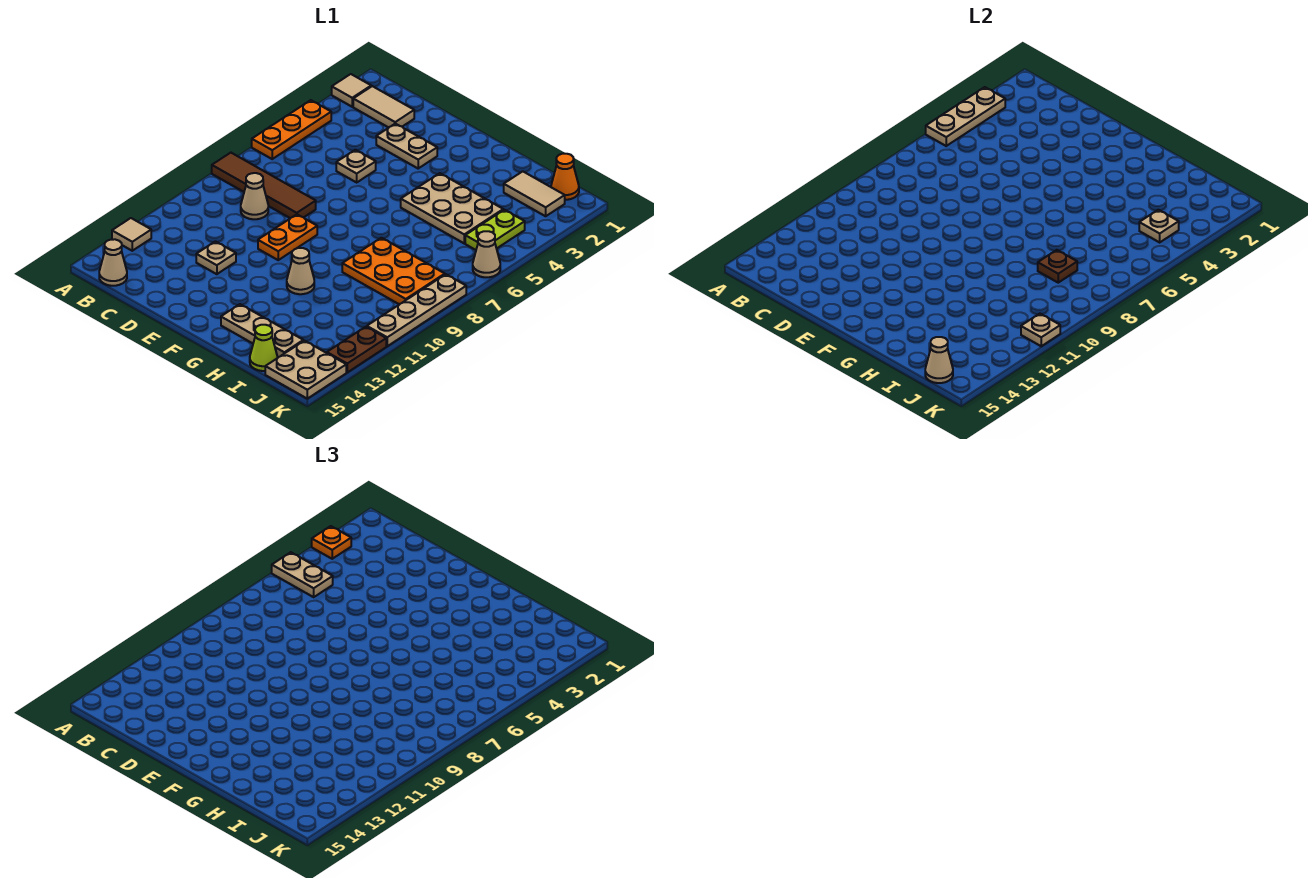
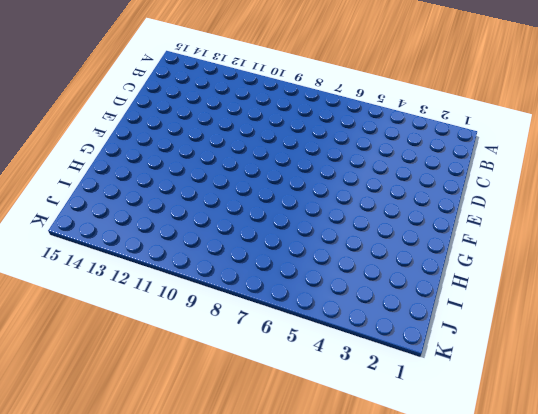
none -> tan 1x1 tile [332,74,371,107]
none -> orange 1x3 plate [252,100,331,159]
none -> brown 1x4 tile [212,153,316,218]
none -> tan 1x1 tile [112,218,151,251]

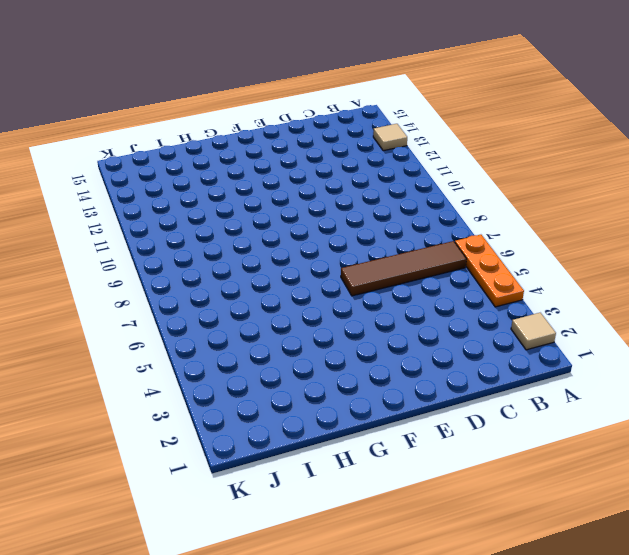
brown 1x4 tile [341,241,466,296] -> brown 1x4 tile moved to [212,153,316,218]
none -> tan 1x2 tile [353,86,414,127]
none -> tan 1x1 cone [99,239,127,286]
none -> tan 1x1 cone [241,173,268,219]
none -> tan 1x2 plate [376,124,437,168]

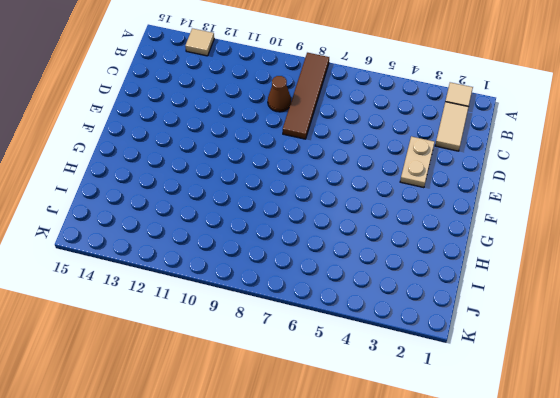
brown 1x1 cone [268,76,291,112] -> tan 1x1 cone [241,173,268,219]
none -> orange 1x3 plate [252,100,331,159]
none -> tan 1x1 cone [99,239,127,286]
none -> tan 1x1 plate [336,150,376,182]
none -> tan 1x1 plate [196,241,236,274]

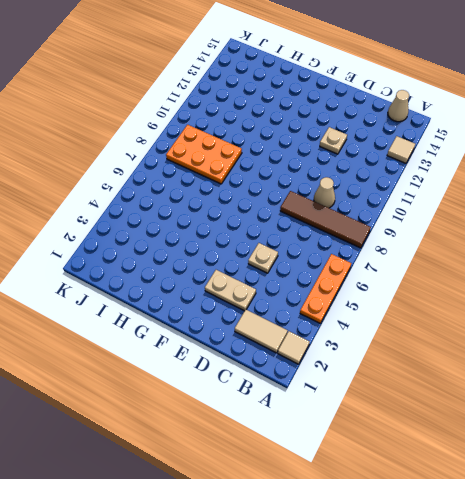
none -> orange 1x2 plate [258,214,317,260]
none -> tan 2x3 plate [401,173,503,243]
none -> tan 1x1 cone [287,248,314,294]
none -> tan 1x3 plate [221,304,303,358]

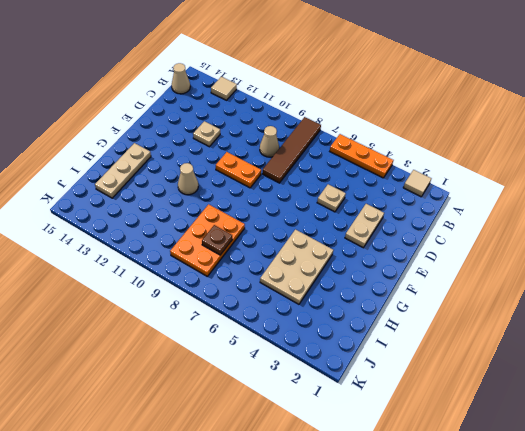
none -> tan 1x2 tile [353,86,414,127]
none -> tan 1x2 tile [504,171,565,216]
none -> lime 1x1 cone [250,325,277,371]
none -> orange 1x1 cone [551,154,579,200]

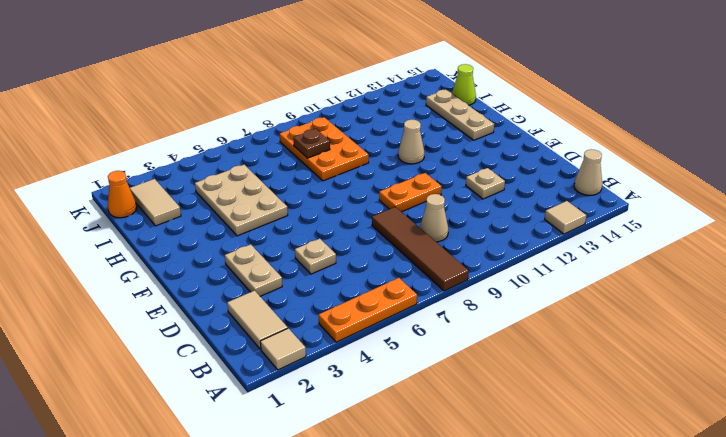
none -> lime 1x2 plate [465,210,525,250]
none -> tan 2x2 plate [265,341,346,399]
none -> tan 1x1 cone [473,231,500,277]
none -> tan 1x4 plate [367,274,466,346]

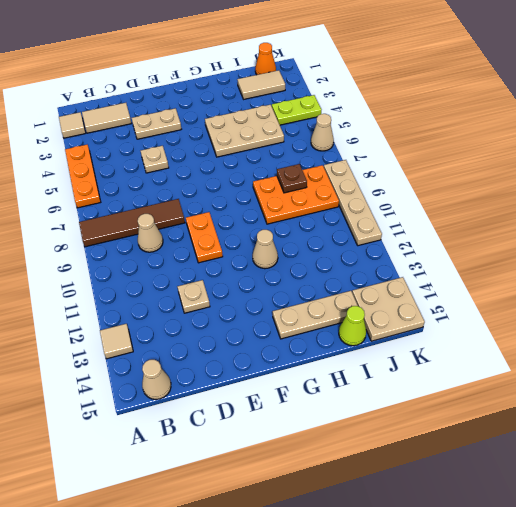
lime 1x2 plate [272,95,321,125] -> lime 1x2 plate turned to [465,210,525,250]
none -> brown 1x2 plate [327,327,386,372]
none -> tan 1x3 plate [926,87,1005,146]
none -> tan 1x1 plate [1139,210,1179,242]
none -> tan 1x1 cone [925,337,953,383]

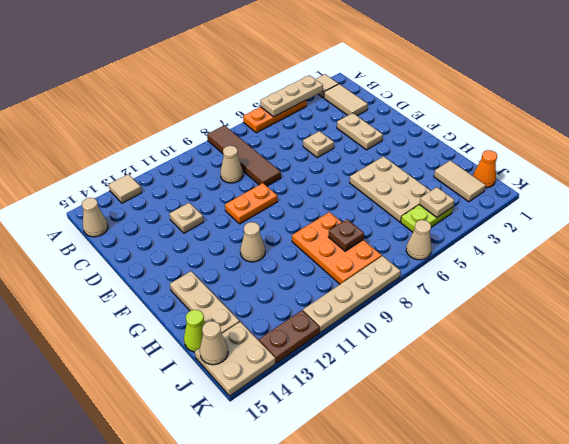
none -> tan 1x1 plate [1021,314,1060,346]
none -> orange 1x1 plate [312,526,351,559]
none -> tan 1x2 plate [272,552,333,597]

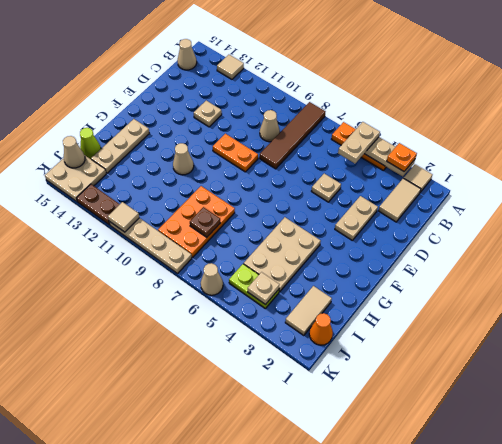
tan 1x1 tile [108,202,139,232] -> tan 1x1 plate [1021,314,1060,346]

